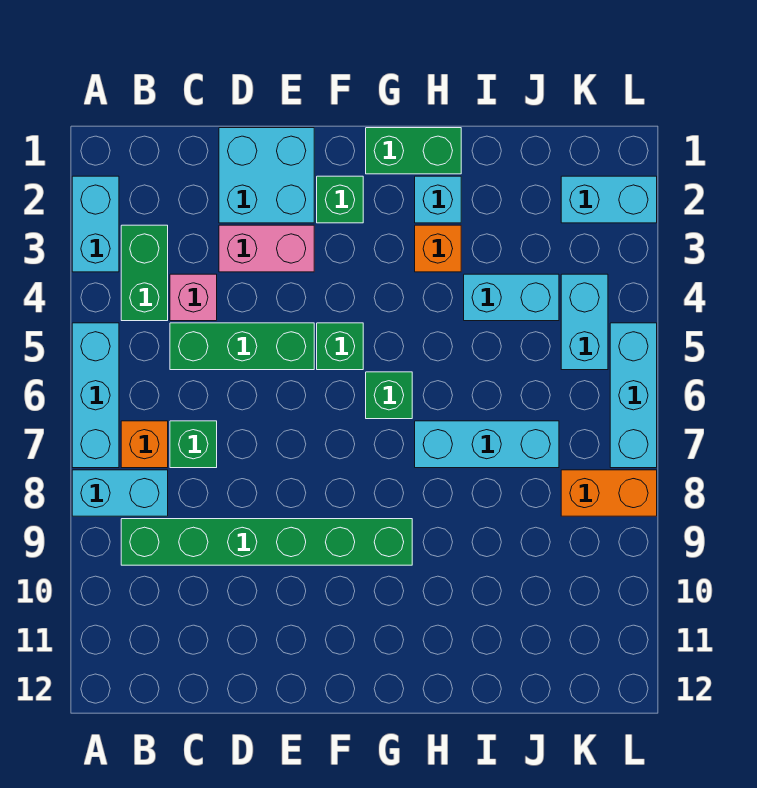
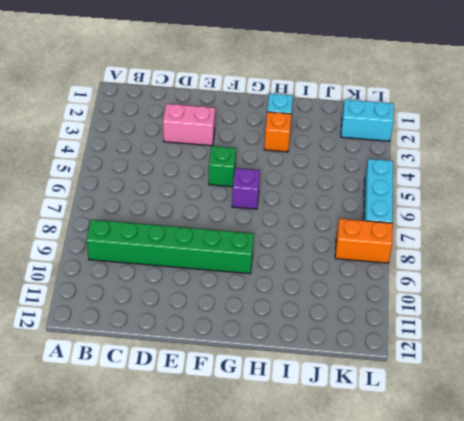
purple 1x1 brick [232,168,260,209] -> green 1x1 brick [366,372,412,419]
none -> cyan 1x2 brick [72,176,119,272]
none -> cyan 1x3 brick [72,323,119,468]
none -> cyan 1x2 brick [72,470,168,516]

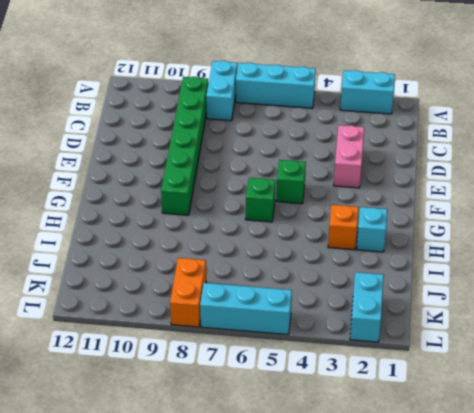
none -> green 1x2 brick [121,225,168,321]
none -> orange 1x1 brick [121,421,168,468]
none -> pink 1x1 brick [170,274,217,321]

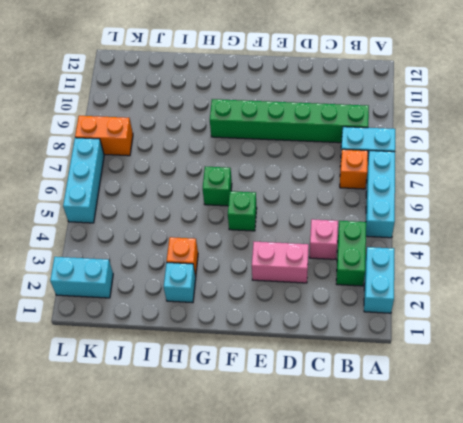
none -> green 1x3 brick [170,323,314,370]
none -> green 1x1 brick [170,421,217,468]
none -> cyan 2x2 brick [219,128,314,223]

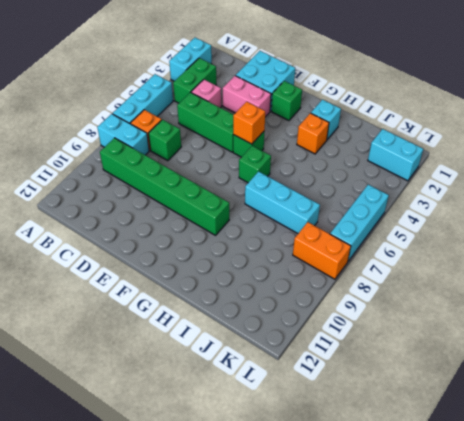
orange 1x1 brick [233,102,265,144] -> none
none -> green 1x2 brick [366,128,461,174]
none -> cyan 1x2 brick [464,274,559,321]
none -> cyan 1x2 brick [561,274,608,370]

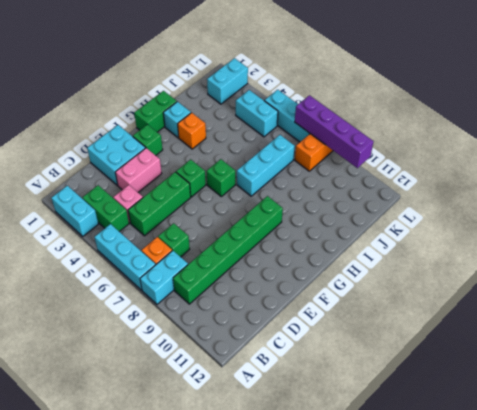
purple 1x4 brick [295,95,374,168] -> none
none -> cyan 1x2 brick [464,274,559,321]

